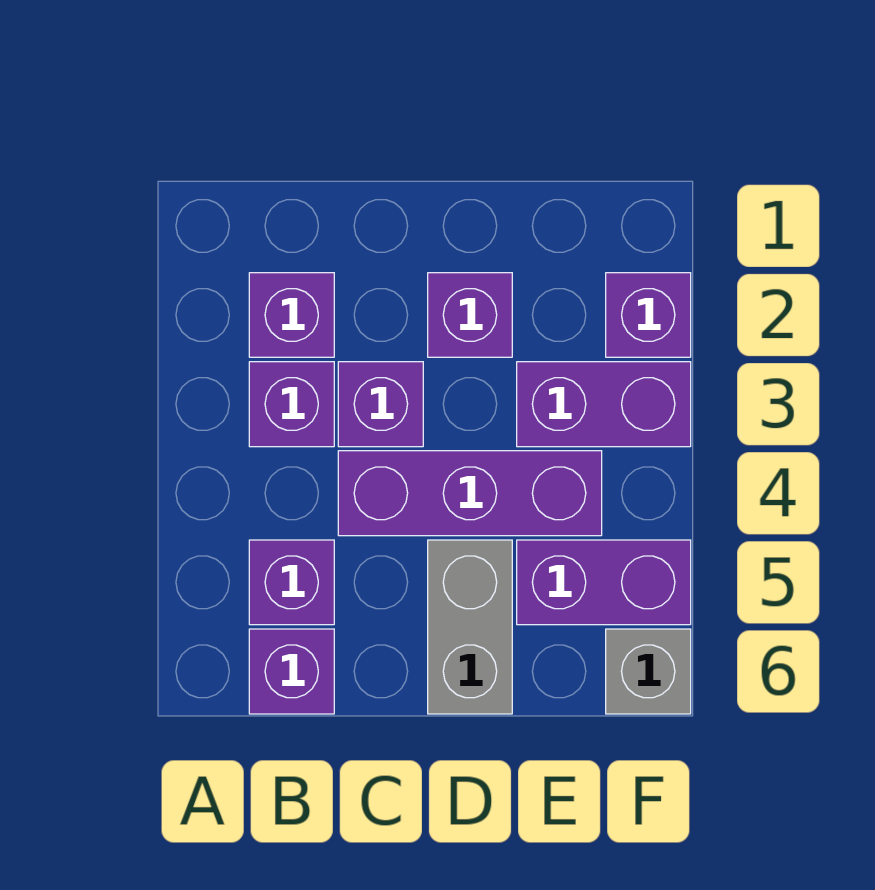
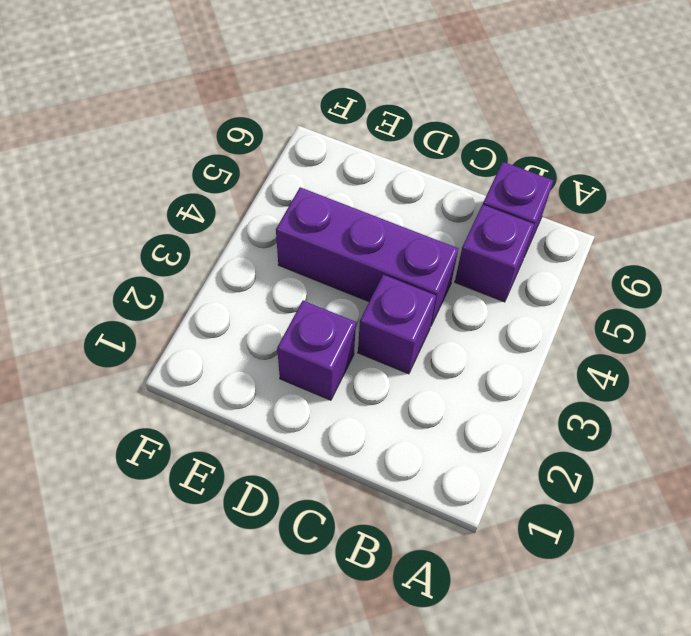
none -> purple 1x1 brick [249,273,334,357]
none -> purple 1x1 brick [249,362,334,447]
none -> grey 1x2 brick [428,540,512,714]

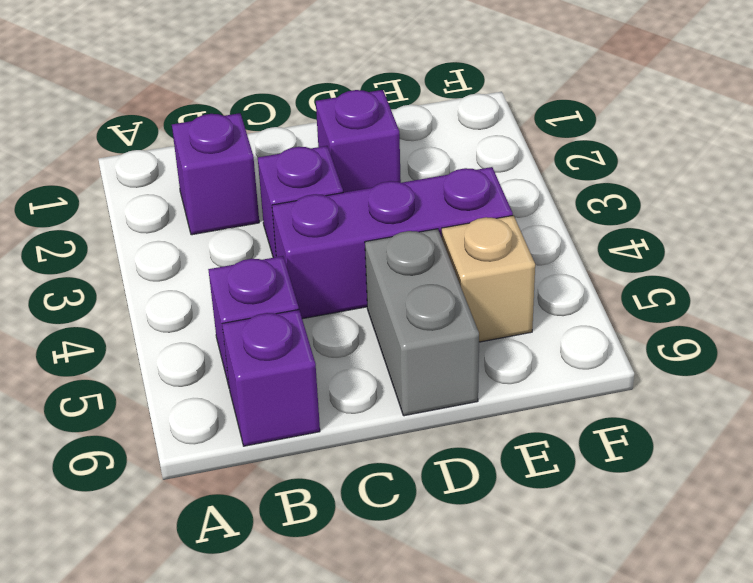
tan 1x1 brick [442,215,535,342] -> purple 1x2 brick [517,540,691,625]
none -> purple 1x1 brick [249,362,334,447]
none -> purple 1x2 brick [517,362,691,447]
none -> purple 1x1 brick [606,273,691,357]

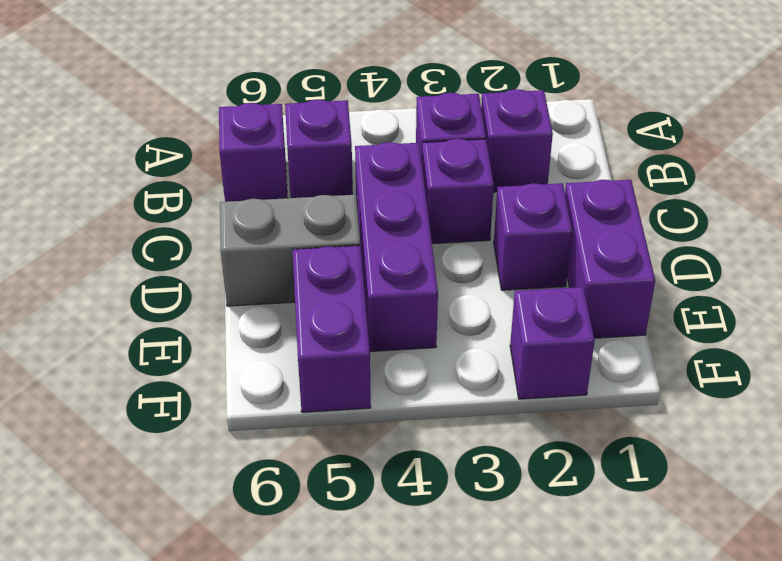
purple 1x2 brick [565,180,655,338] -> purple 1x2 brick moved to [517,362,691,447]
none -> grey 1x1 brick [606,629,691,714]

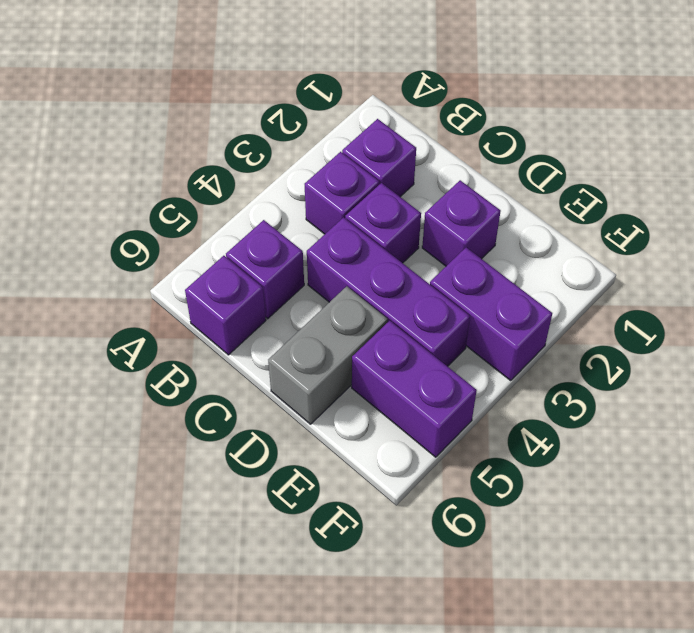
none -> purple 1x1 brick [606,273,691,357]
none -> grey 1x1 brick [606,629,691,714]

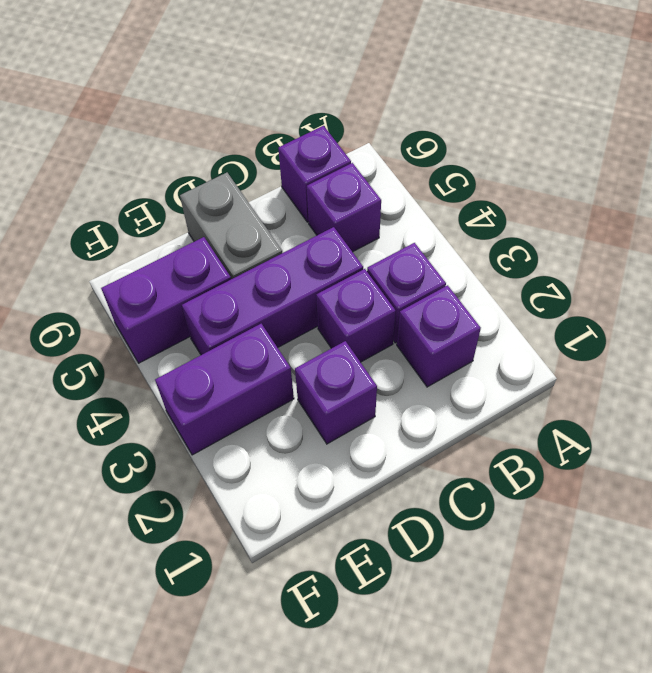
none -> purple 1x1 brick [606,273,691,357]
none -> grey 1x1 brick [606,629,691,714]

